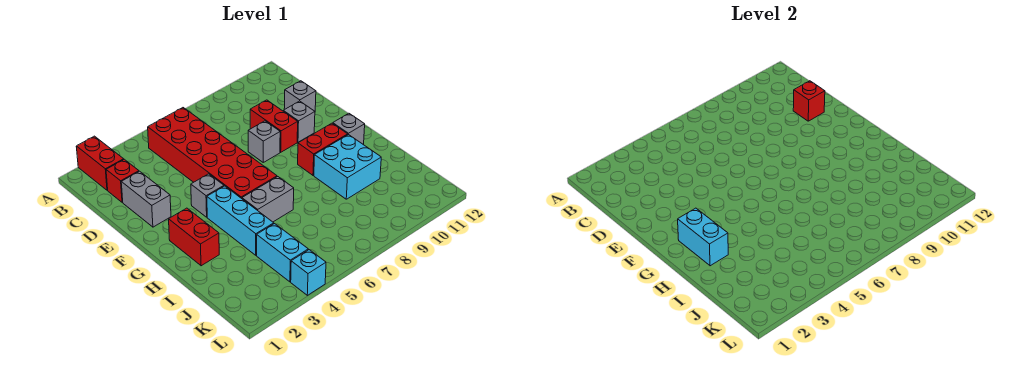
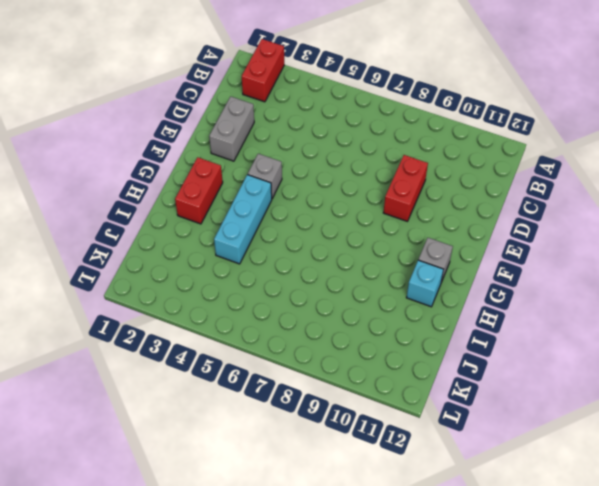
cyan 1x1 brick [406,260,444,307] -> cyan 1x1 brick moved to [291,250,326,295]
none -> red 2x6 brick [148,108,277,199]
none -> red 1x1 brick [106,159,139,202]
none -> grey 1x1 brick [284,81,316,111]

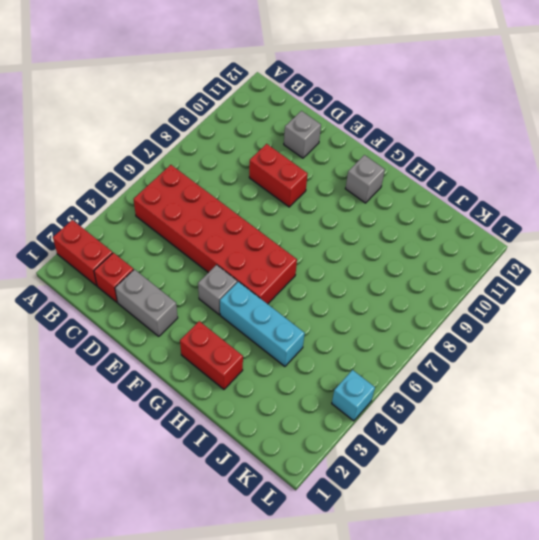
none -> grey 1x1 brick [248,121,280,162]
none -> grey 1x1 brick [284,101,315,142]
none -> red 1x2 brick [298,123,348,175]

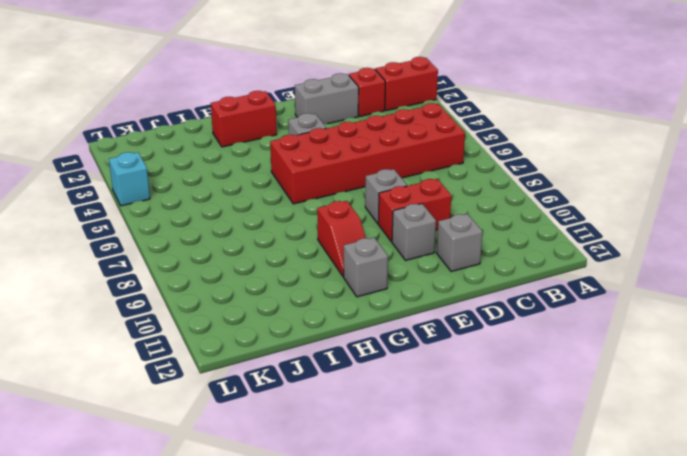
red 1x2 slope [317,201,366,277] -> red 1x2 brick [298,123,348,175]
none -> cyan 1x3 brick [207,186,274,255]
none -> grey 1x2 brick [242,177,294,222]
none -> cyan 2x2 brick [314,134,381,199]

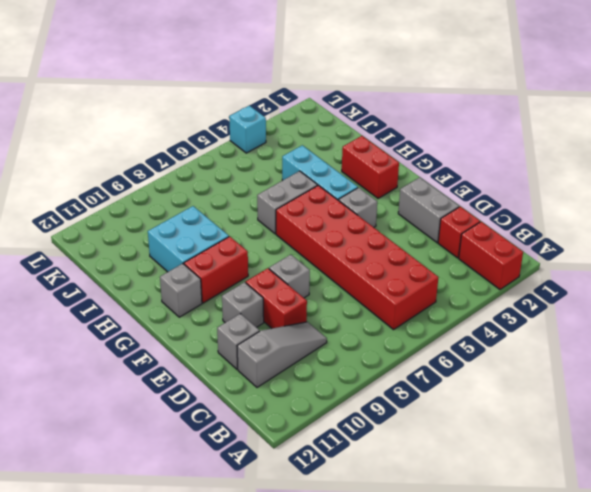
grey 1x3 slope [237,322,327,387] -> none
none -> cyan 1x2 brick [257,224,308,282]
none -> red 1x1 brick [793,81,825,121]
none -> cyan 1x2 brick [678,208,728,266]

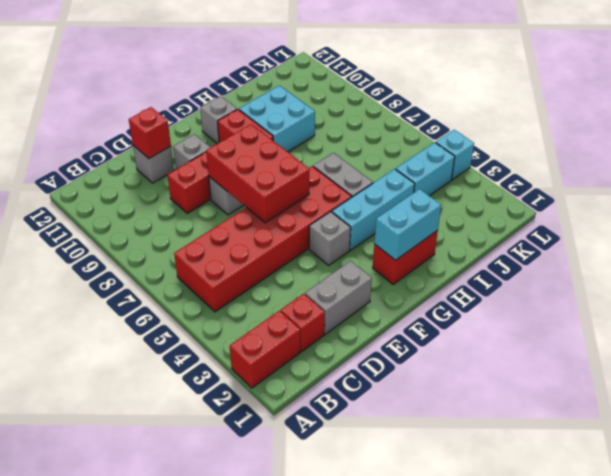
red 2x3 brick [206,124,309,223] -> none

